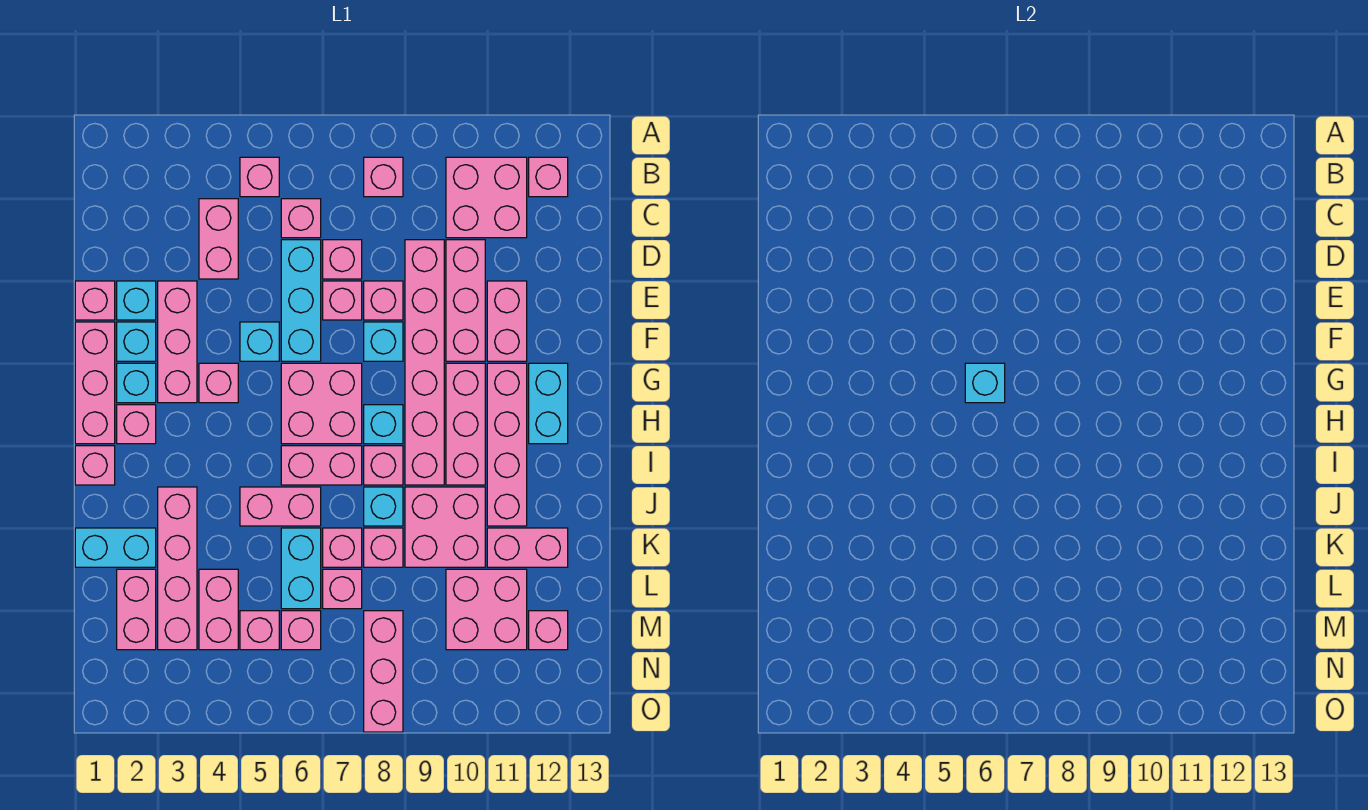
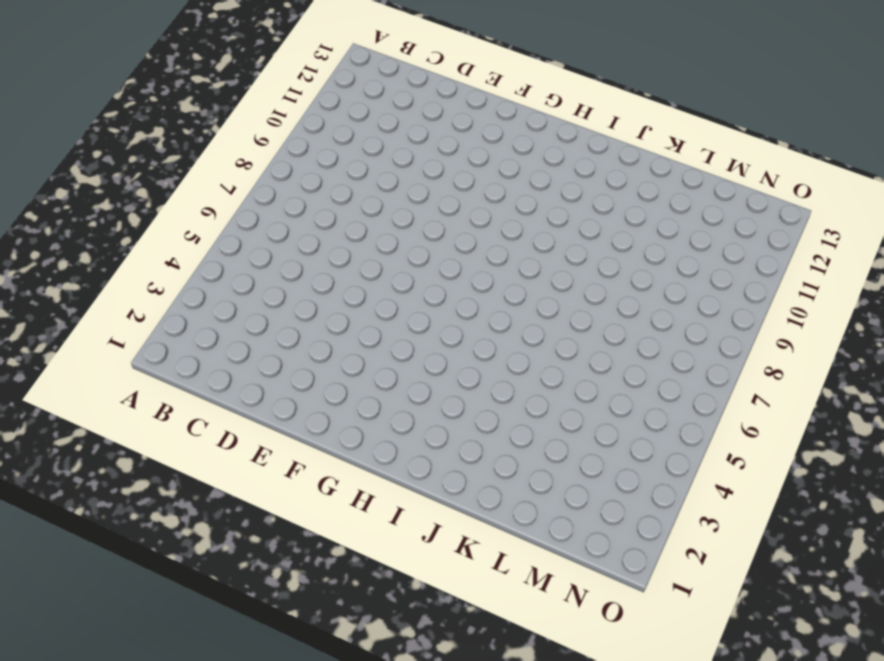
none -> pink 1x1 brick [240,157,279,197]
none -> pink 1x1 brick [364,157,403,197]
none -> pink 2x2 brick [446,157,527,238]
none -> pink 1x1 brick [529,157,568,197]

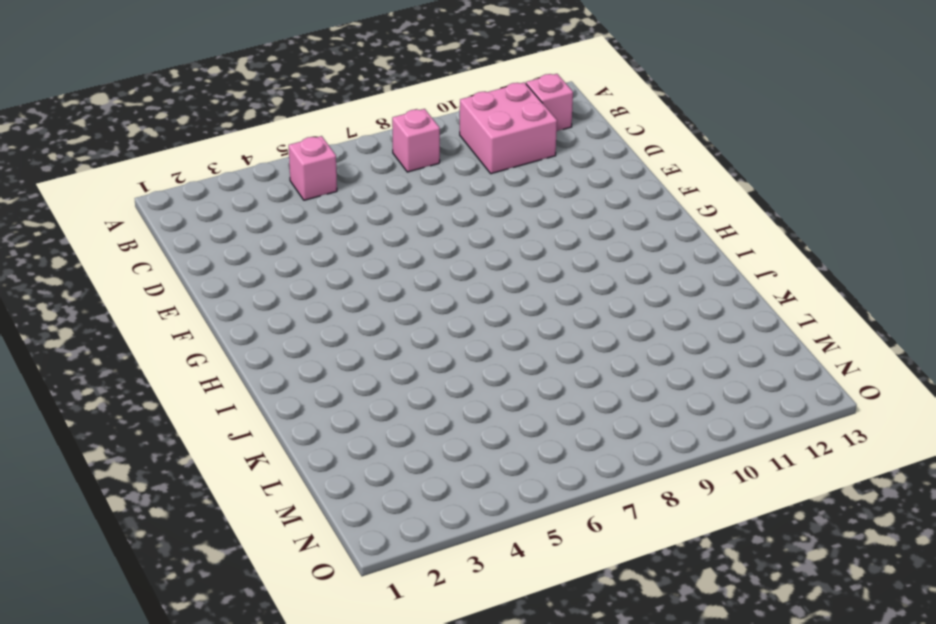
none -> pink 1x2 brick [199,199,238,279]
none -> pink 1x1 brick [281,199,321,238]
none -> cyan 1x3 brick [281,240,321,361]
none -> pink 1x1 brick [323,240,362,279]

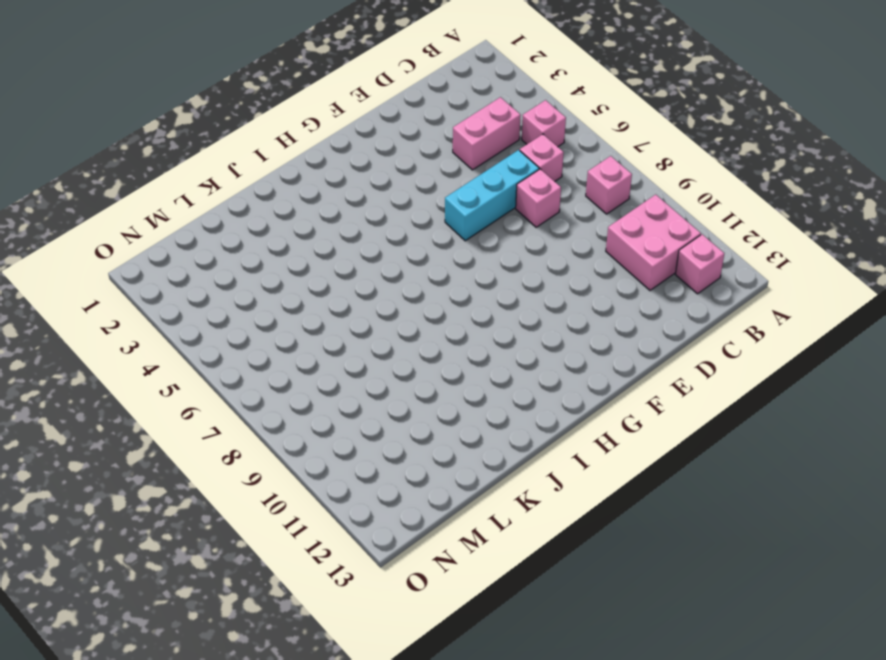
none -> pink 1x6 brick [405,240,444,485]
none -> pink 1x3 brick [446,240,485,361]
none -> pink 1x1 brick [75,281,115,320]
none -> cyan 1x1 brick [117,281,156,320]

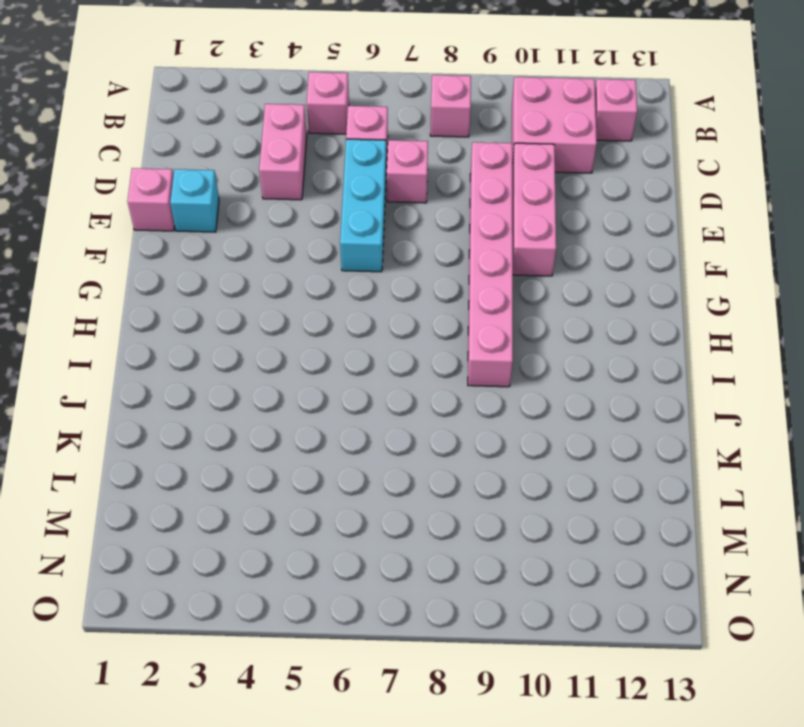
none -> pink 1x3 brick [158,281,197,403]
none -> pink 1x1 brick [323,281,362,320]
none -> pink 1x1 brick [364,281,403,320]
none -> pink 1x2 brick [487,281,527,361]

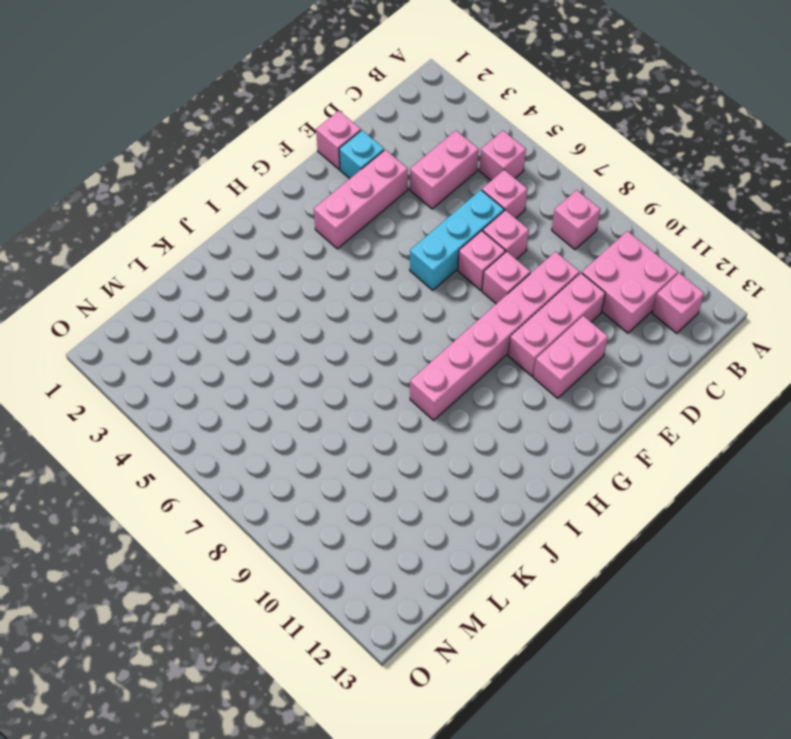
none -> pink 1x3 brick [75,322,115,444]
none -> cyan 1x1 brick [117,322,156,361]
none -> cyan 1x1 brick [240,322,279,361]
none -> cyan 1x1 brick [364,322,403,361]

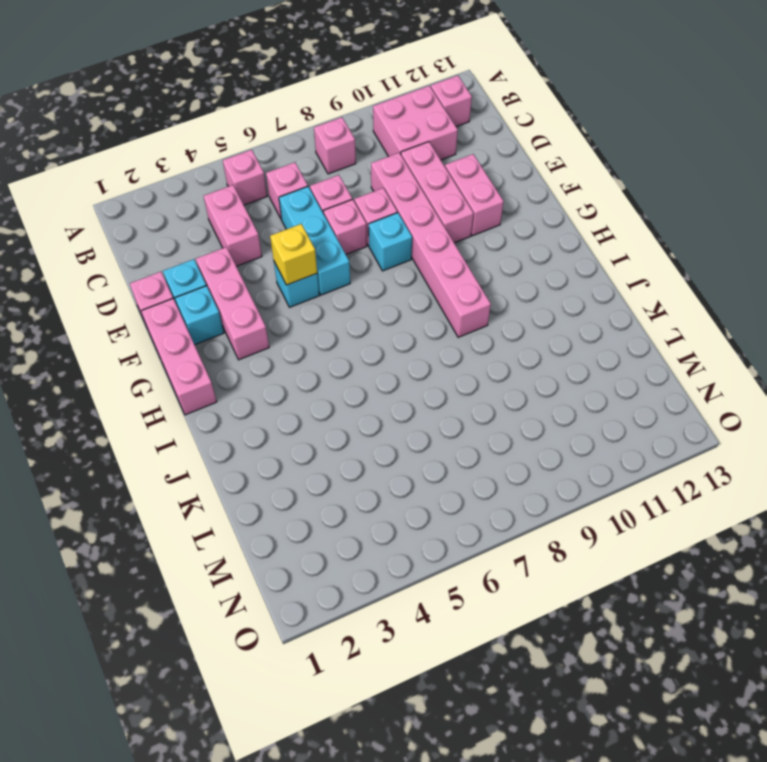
yellow 1x1 brick [270,224,317,285] -> none
none -> cyan 1x1 brick [117,363,156,403]
none -> pink 1x1 brick [199,363,238,403]
none -> pink 2x2 brick [281,363,362,444]
none -> pink 1x3 brick [446,363,485,485]

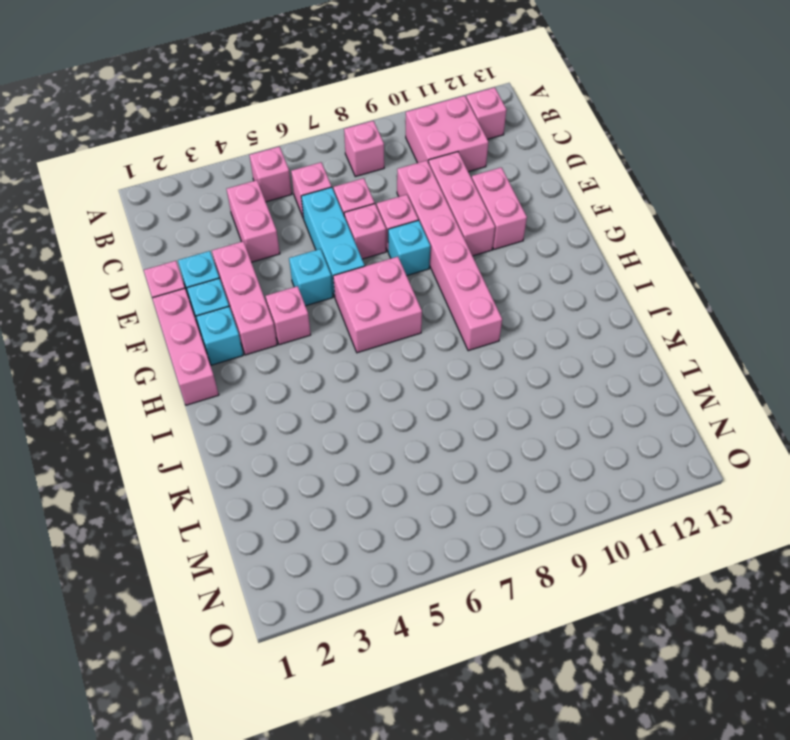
none -> pink 1x3 brick [446,363,485,485]
none -> pink 1x4 brick [487,363,527,526]
none -> cyan 1x2 brick [529,363,568,444]
none -> pink 1x1 brick [117,405,156,444]

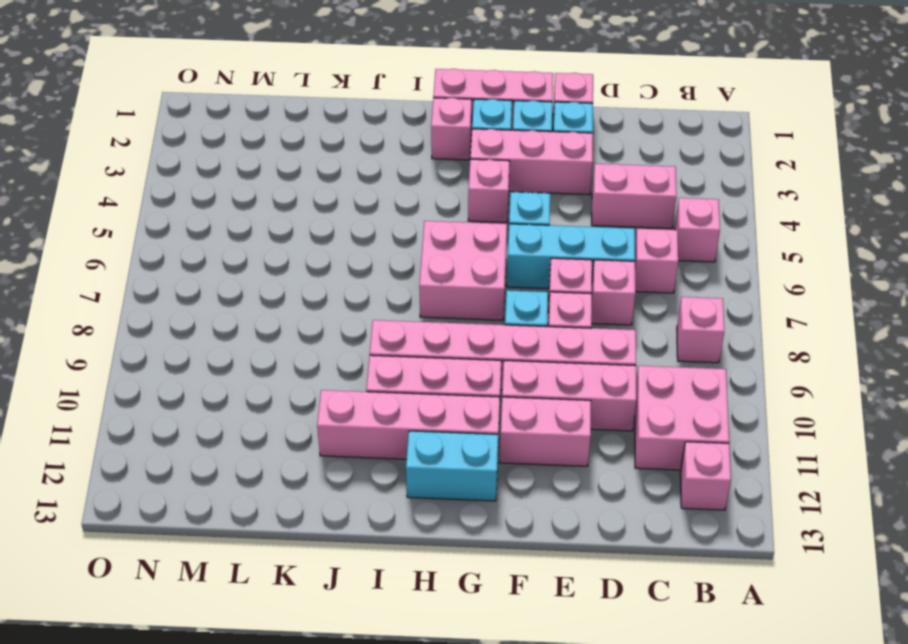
none -> cyan 1x1 brick [364,405,403,444]
none -> pink 1x1 brick [75,446,115,485]
none -> pink 1x2 brick [281,446,362,485]
none -> pink 1x1 brick [364,446,403,485]

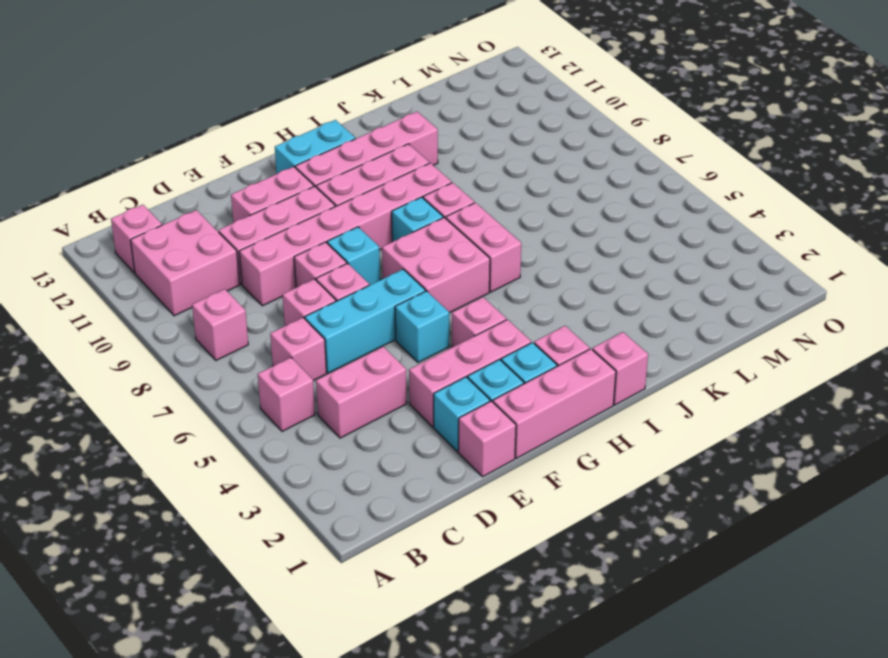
none -> pink 1x4 brick [158,487,197,650]
none -> pink 1x2 brick [240,487,321,526]
none -> cyan 1x1 brick [364,487,403,526]
none -> pink 2x2 brick [405,487,485,567]

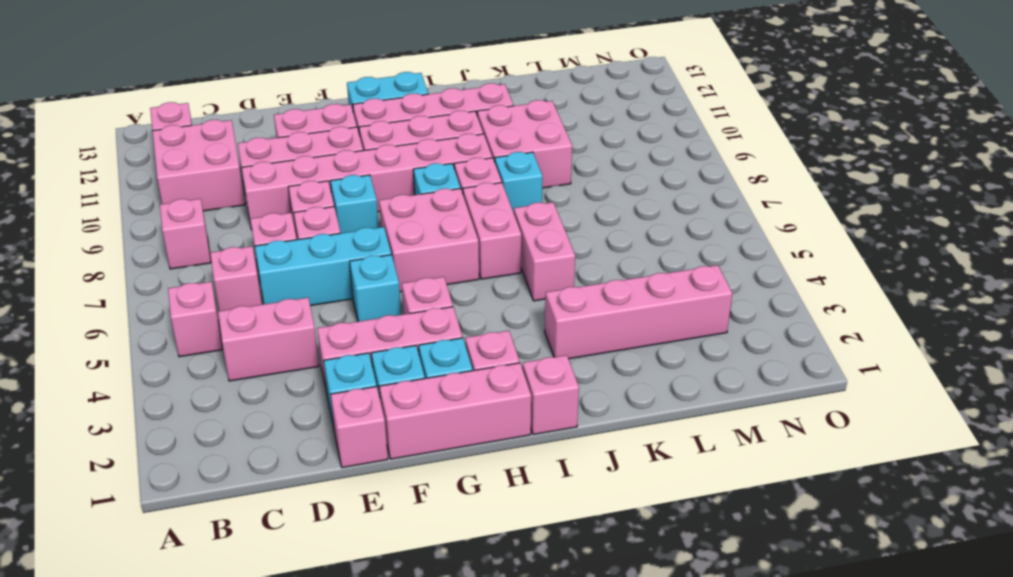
none -> cyan 1x2 brick [75,528,156,567]
none -> cyan 1x2 brick [281,528,321,609]
none -> pink 1x1 brick [323,528,362,567]
none -> pink 1x1 brick [364,528,403,567]

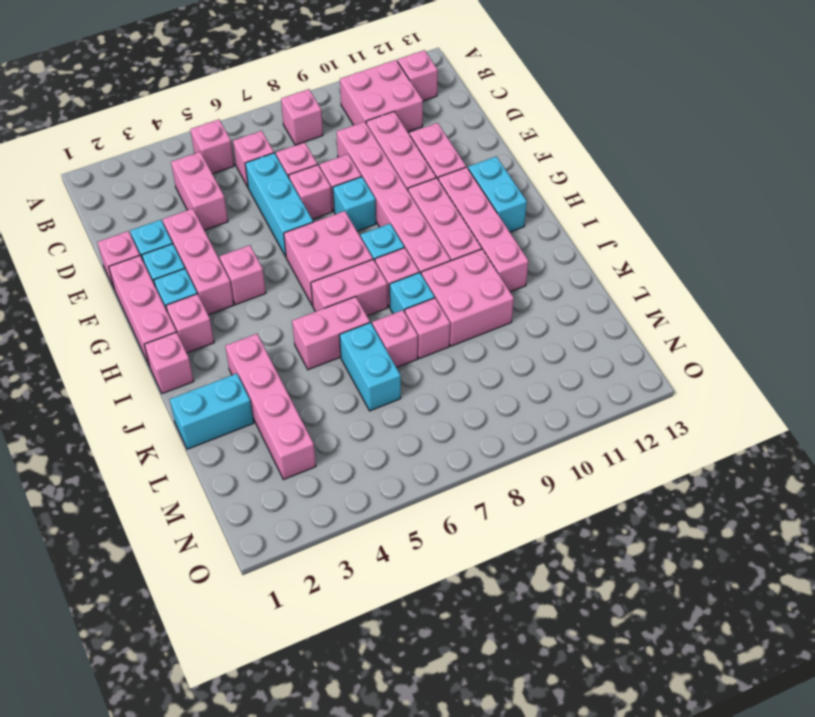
none -> cyan 1x1 brick [240,322,279,361]
none -> pink 1x2 brick [487,528,568,567]
none -> pink 1x2 brick [117,569,156,650]
none -> pink 1x2 brick [199,569,238,650]

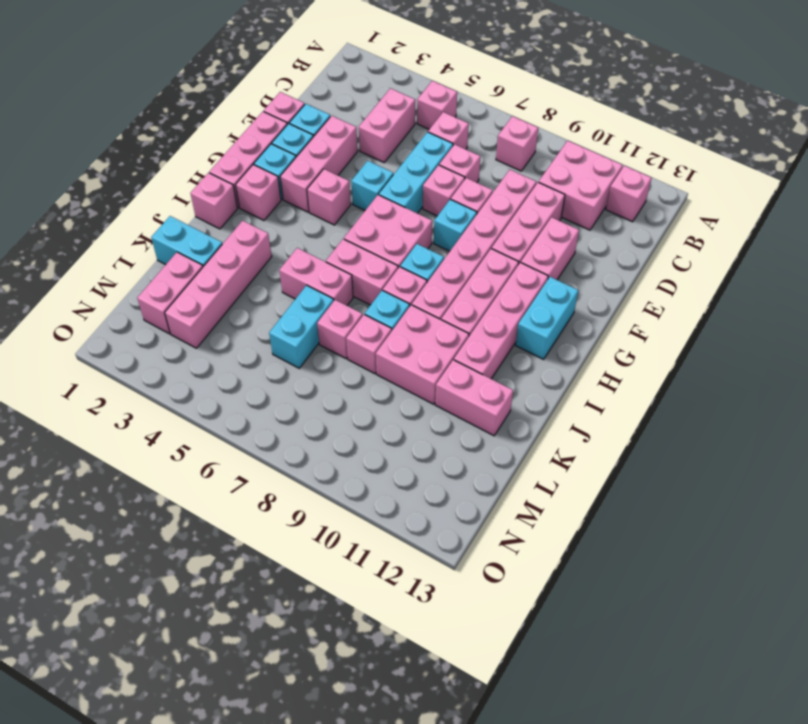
none -> pink 1x2 brick [199,569,238,650]
none -> pink 1x1 brick [323,569,362,609]
none -> pink 2x2 brick [446,569,527,650]
none -> pink 1x1 brick [240,611,279,650]

